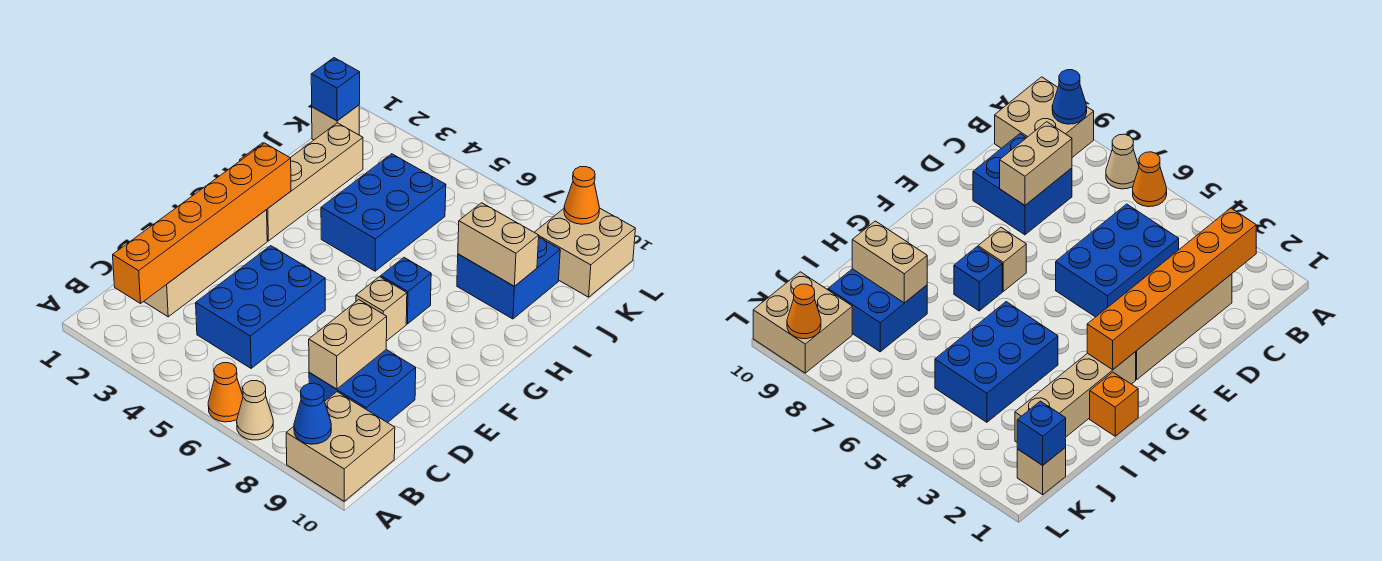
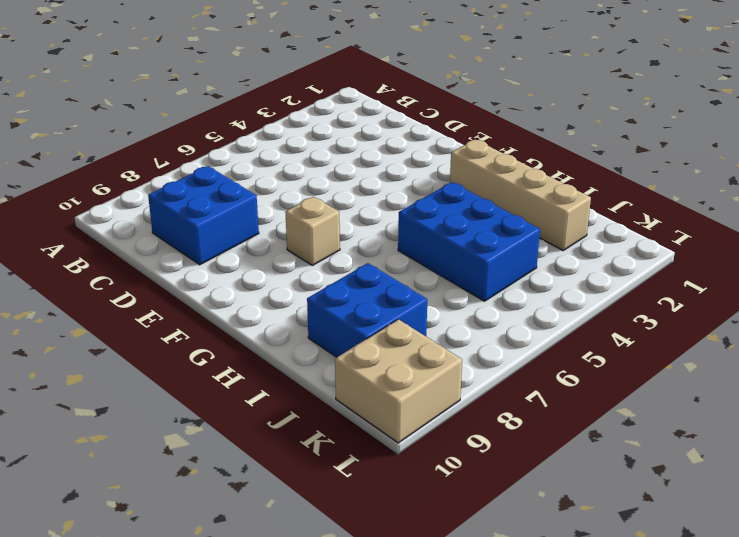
none -> orange 1x1 cone [208,363,243,422]
none -> tan 1x1 cone [237,381,273,440]
none -> tan 2x2 brick [286,392,395,501]

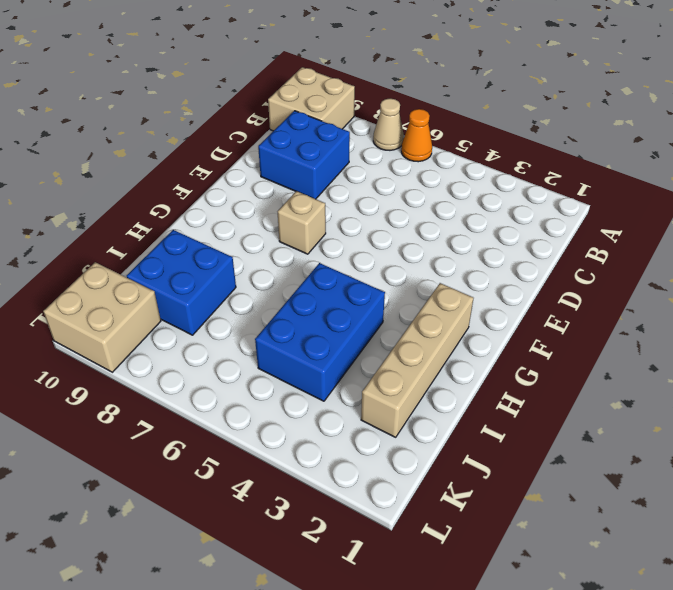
none -> tan 1x4 brick [144,210,267,317]
none -> blue 2x3 brick [196,246,325,368]
none -> blue 1x1 brick [381,258,431,324]

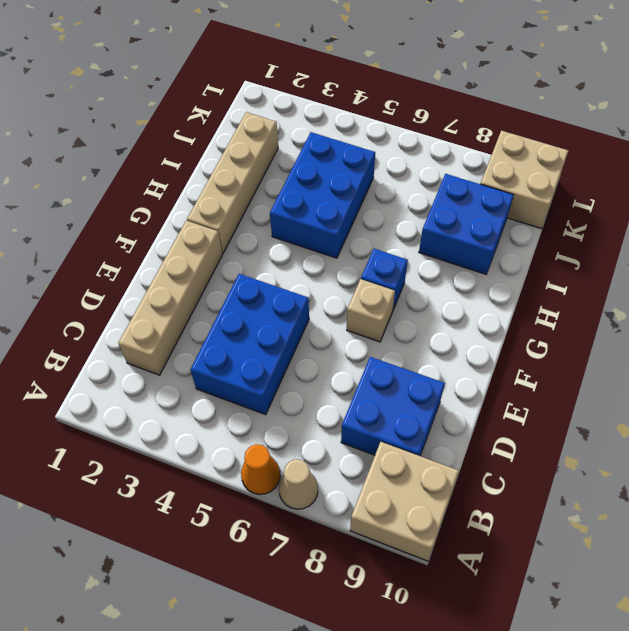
none -> orange 1x1 brick [1090,372,1138,436]
none -> tan 1x1 brick [312,105,359,140]
none -> blue 1x1 cone [294,383,331,444]

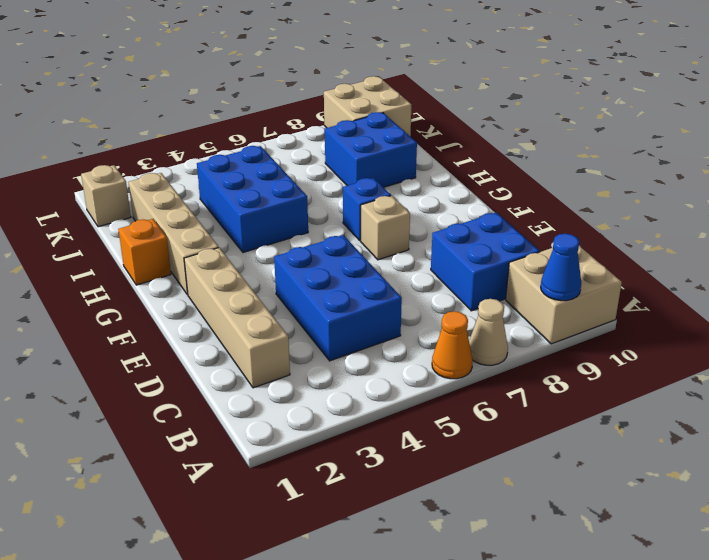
none -> orange 1x6 brick [113,143,291,303]
none -> tan 1x2 brick [309,300,387,389]
none -> tan 1x2 brick [458,203,539,286]

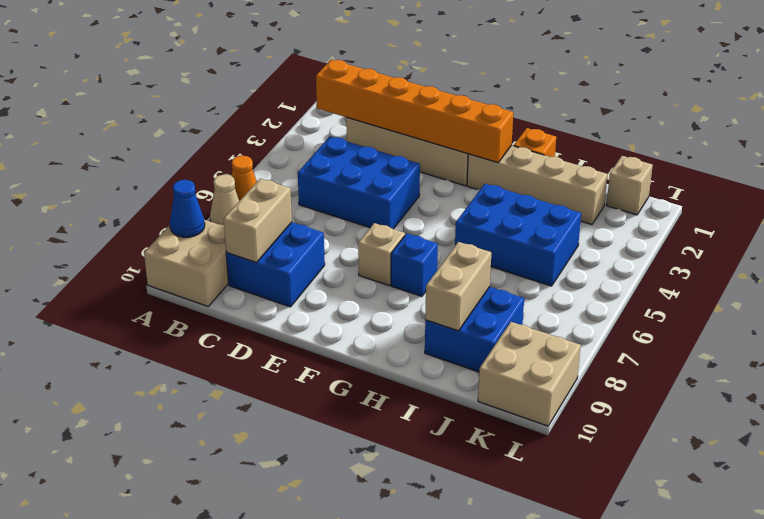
tan 1x2 brick [224,178,292,263] -> tan 1x2 brick turned to [309,300,387,389]
none -> blue 1x1 brick [311,58,360,121]
none -> orange 1x1 cone [564,167,600,224]

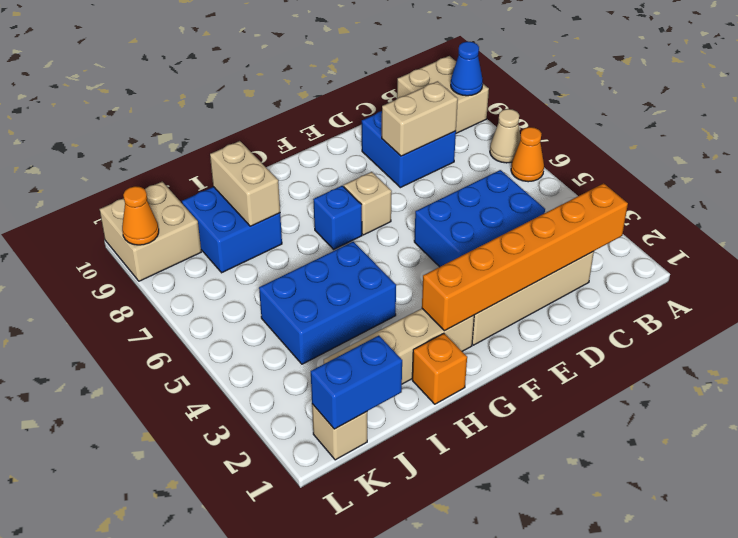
blue 1x2 brick [311,336,402,429] -> blue 1x1 brick [311,58,360,121]

